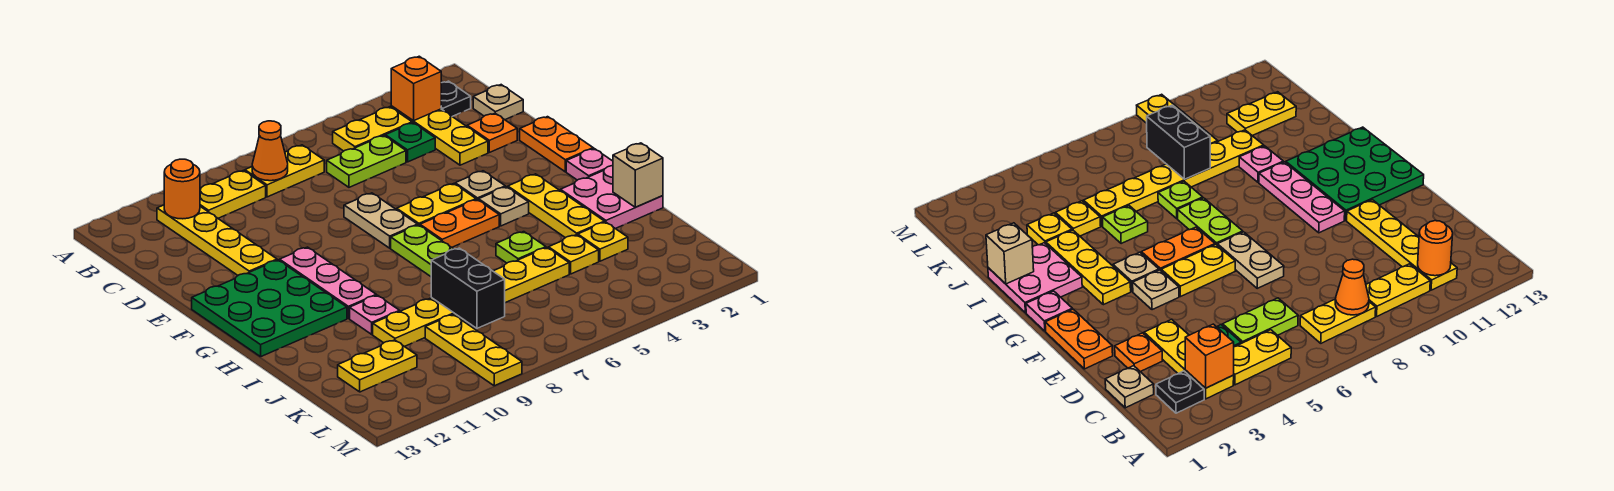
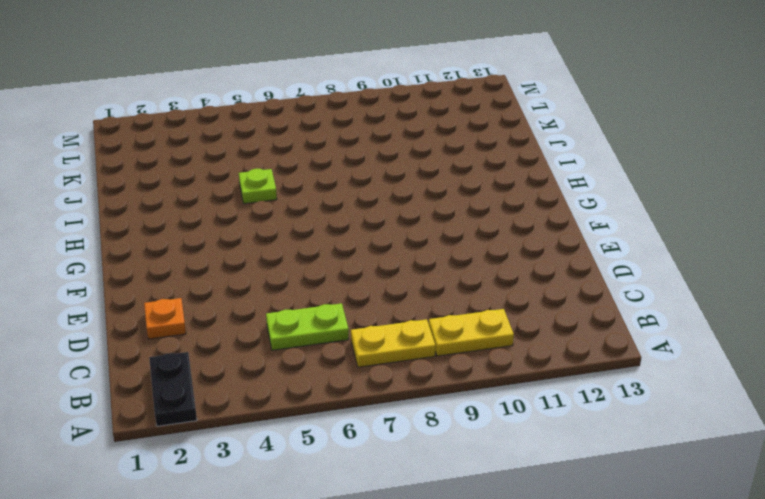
black 1x2 plate [149,352,197,426] -> black 1x1 plate [441,81,471,117]
none -> yellow 1x3 plate [391,106,488,165]
none -> yellow 1x2 plate [333,107,412,151]
none -> yellow 1x4 plate [157,205,277,275]
none -> tan 1x1 plate [473,85,523,120]

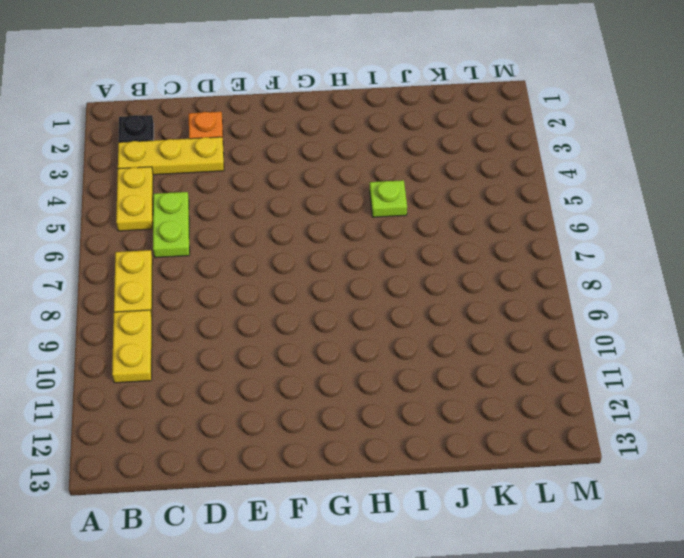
none -> yellow 1x4 plate [157,205,277,275]
none -> tan 1x1 plate [473,85,523,120]
none -> green 1x1 plate [385,123,435,162]
none -> orange 1x2 plate [520,117,593,172]

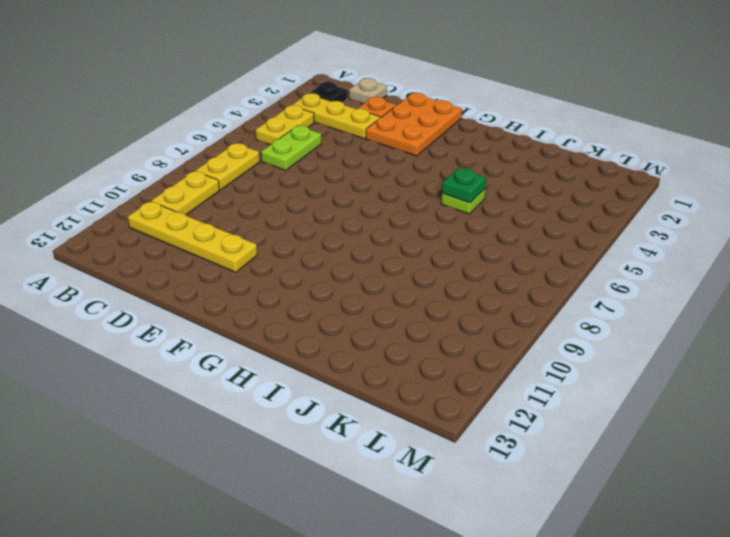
orange 2x3 plate [366,93,462,156] -> orange 1x2 plate [520,117,593,172]
green 1x1 plate [442,168,486,203] -> green 1x1 plate moved to [385,123,435,162]
none -> tan 1x2 plate [344,193,418,248]
none -> tan 1x1 plate [455,171,505,200]
none -> yellow 1x2 plate [397,184,476,225]
none -> pink 1x3 plate [280,247,376,318]

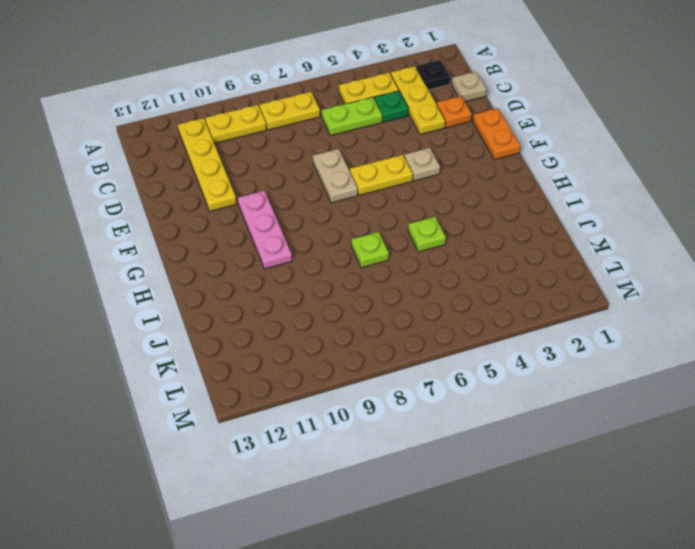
none -> green 3x3 plate [192,260,347,357]
none -> pink 1x1 plate [566,149,613,180]
none -> yellow 1x3 plate [508,174,605,238]
none -> tan 1x1 plate [479,187,529,226]

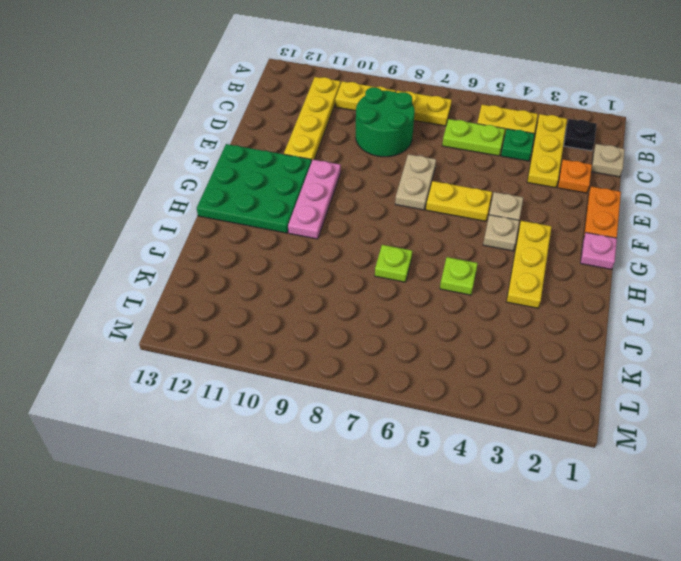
green 2x2 round brick [356,87,415,157] -> none
none -> orange 1x2 plate [420,200,499,247]
none -> lime 1x2 plate [391,225,453,276]
none -> pink 2x2 plate [560,165,663,229]
none -> pink 1x1 plate [350,295,400,334]

